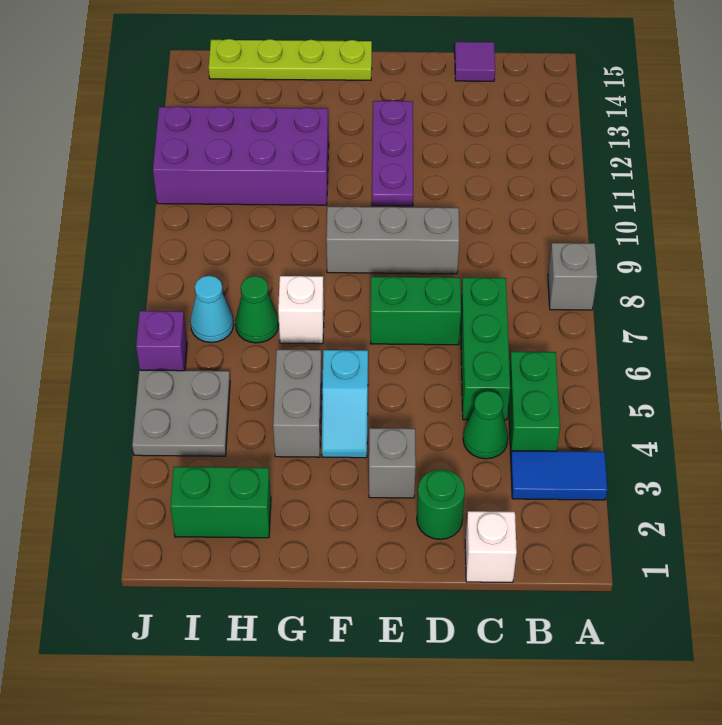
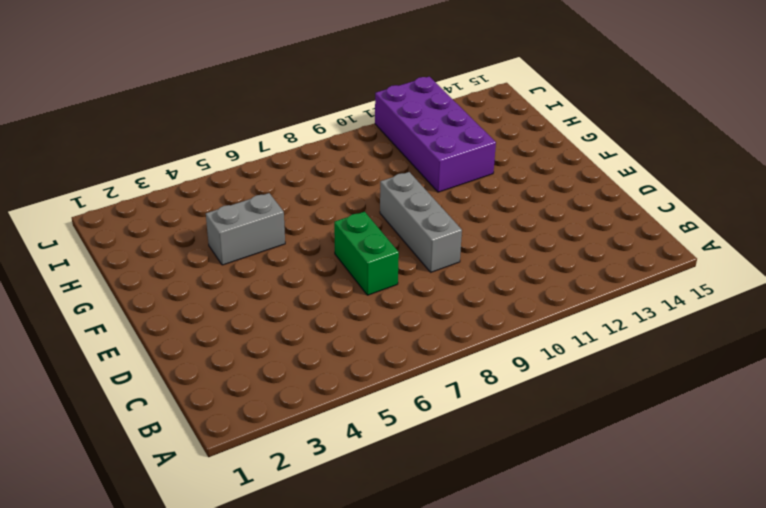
none -> blue 1x2 tile [511,451,607,500]
none -> grey 1x1 brick [548,243,597,310]
none -> green 1x2 brick [509,352,560,454]

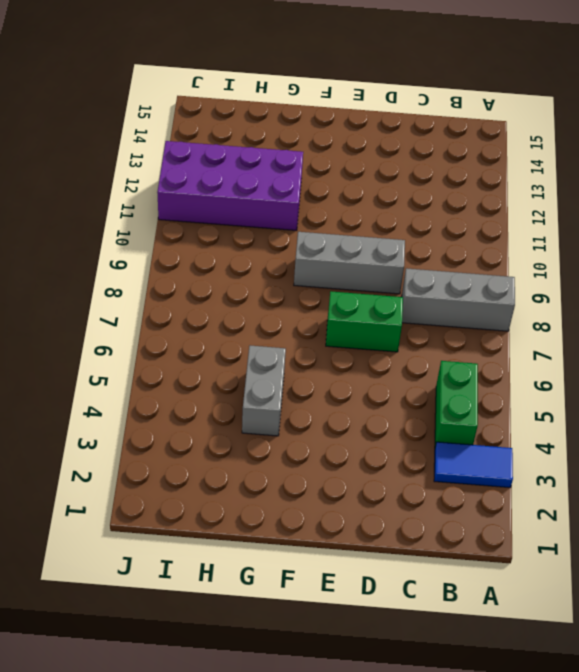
grey 1x3 brick [402,268,515,331] -> grey 1x1 brick [548,243,597,310]
none -> white 1x1 brick [465,511,517,582]
none -> green 1x1 cone [463,391,508,459]
none -> green 1x3 brick [461,278,510,420]

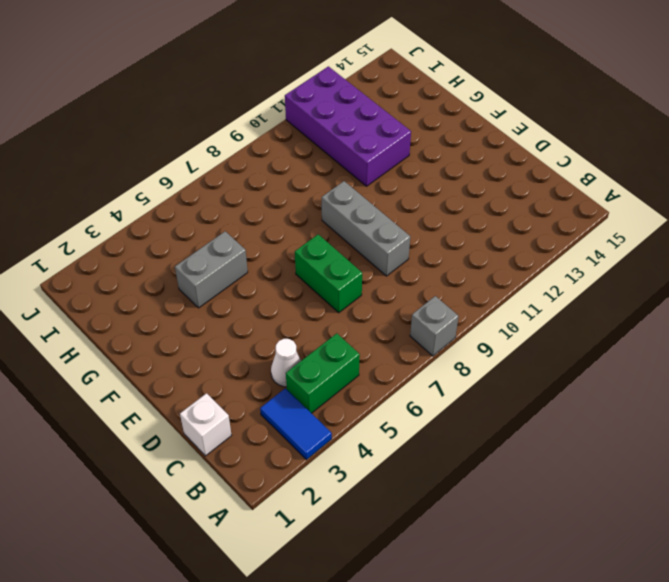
white 1x1 cone [271,339,301,387] -> green 1x1 cone [463,391,508,459]
none -> green 1x3 brick [461,278,510,420]
none -> purple 1x1 tile [455,42,495,81]
none -> green 1x1 round brick [417,469,465,539]

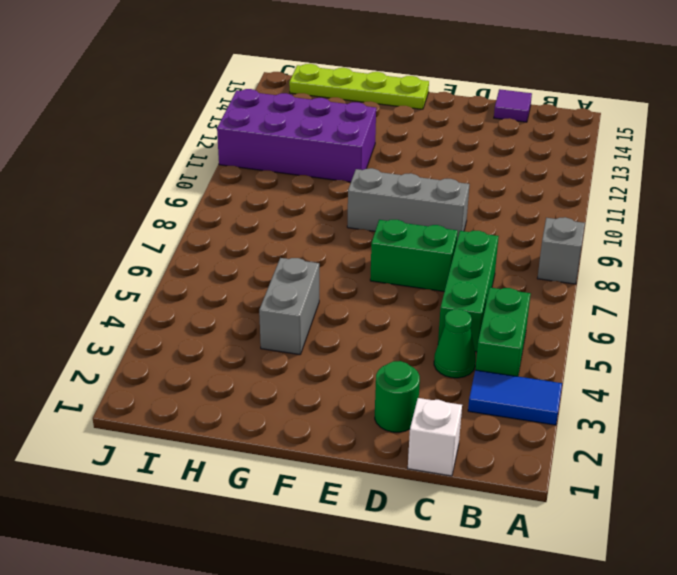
none -> grey 1x1 brick [369,428,416,498]
none -> purple 1x3 plate [372,100,413,206]
none -> cyan 1x2 slope [322,350,368,458]

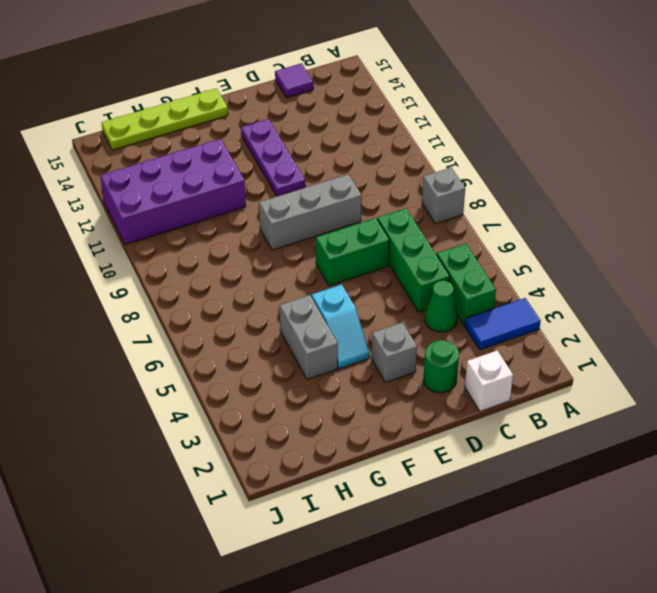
none -> white 1x1 brick [278,276,324,344]
none -> green 1x2 brick [170,467,271,538]
none -> green 1x1 cone [235,276,279,343]

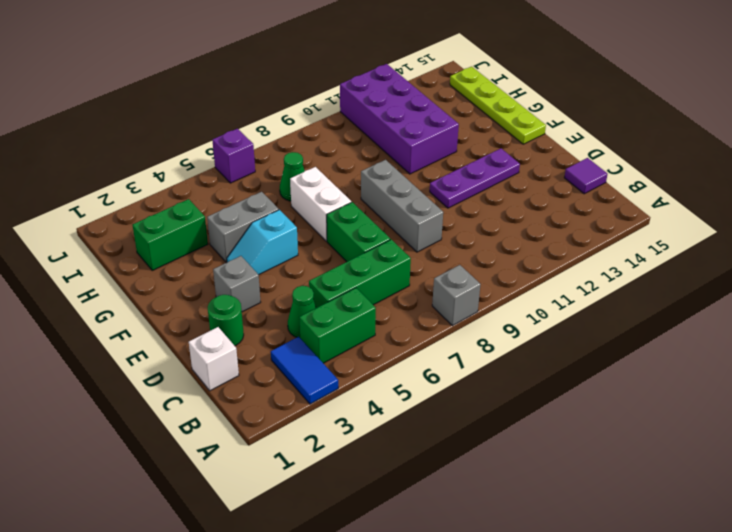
white 1x2 brick [290,167,351,241] -> white 1x1 brick [278,276,324,344]
green 1x2 brick [133,199,208,270] -> green 1x2 brick turned to [170,467,271,538]
none -> grey 2x2 plate [132,370,230,456]
none -> cyan 1x1 cone [190,276,234,342]

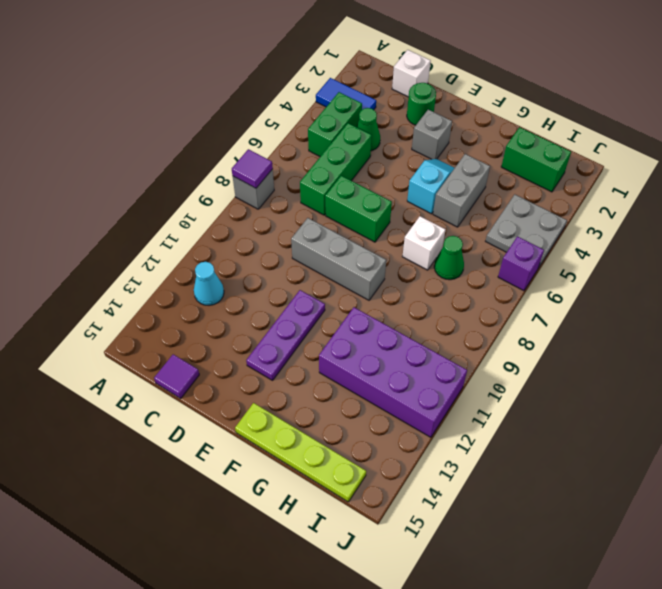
purple 1x1 tile [232,149,273,188] -> none
cyan 1x1 cone [194,262,224,305] -> cyan 1x1 cone moved to [190,276,234,342]

